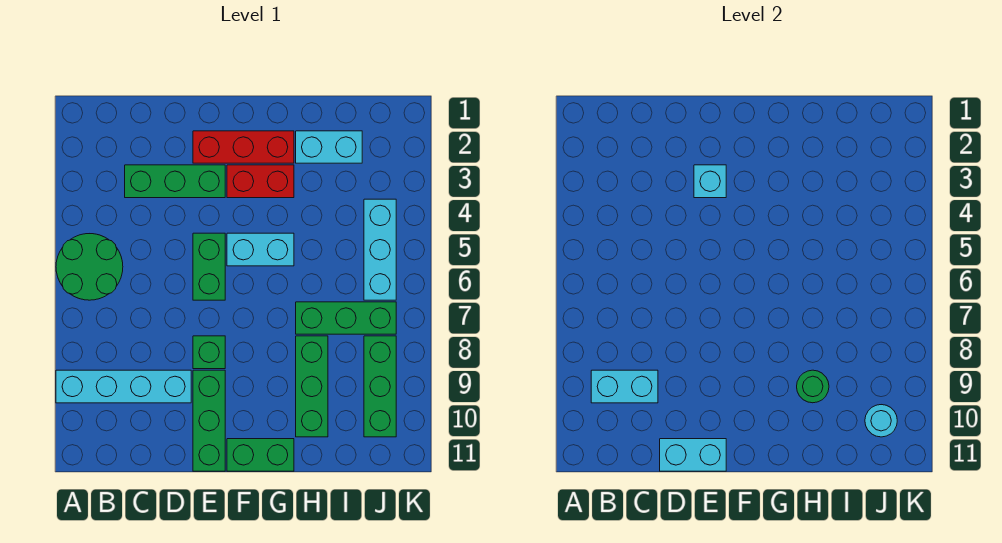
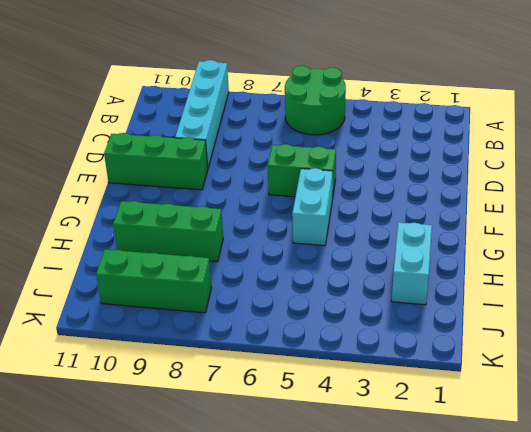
none -> green 1x3 brick [125,165,225,198]
none -> red 1x3 brick [193,131,294,163]
none -> green 1x1 brick [193,336,225,369]

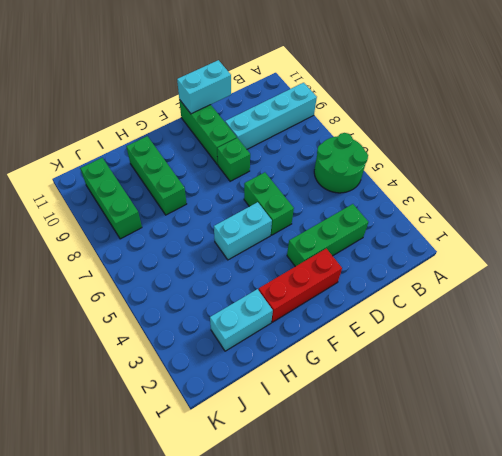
none -> red 1x2 brick [227,165,294,198]
none -> green 1x2 brick [227,439,294,471]
none -> green 1x3 brick [296,302,396,334]

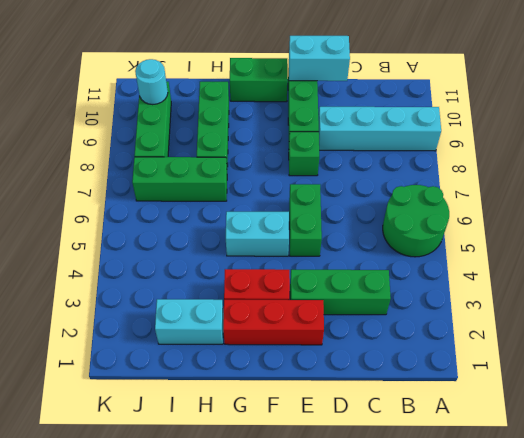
none -> cyan 1x3 brick [364,199,396,300]
none -> cyan 1x2 brick [591,370,658,403]
none -> cyan 1x1 brick [694,165,726,198]

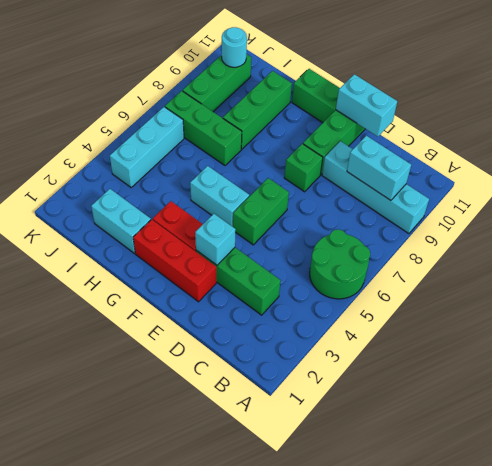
none -> green 1x1 round brick [797,370,829,403]

